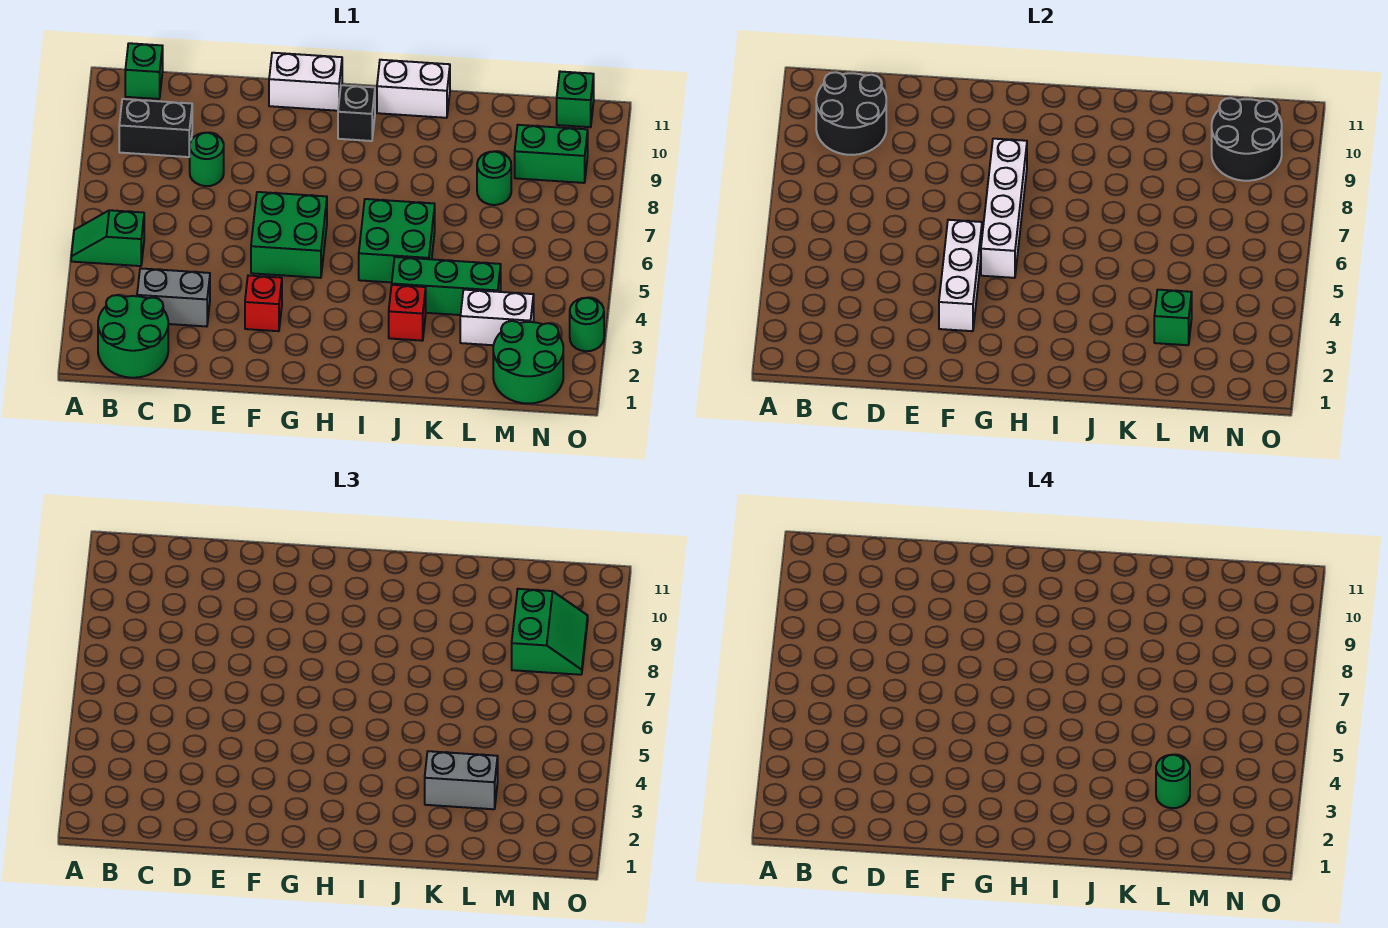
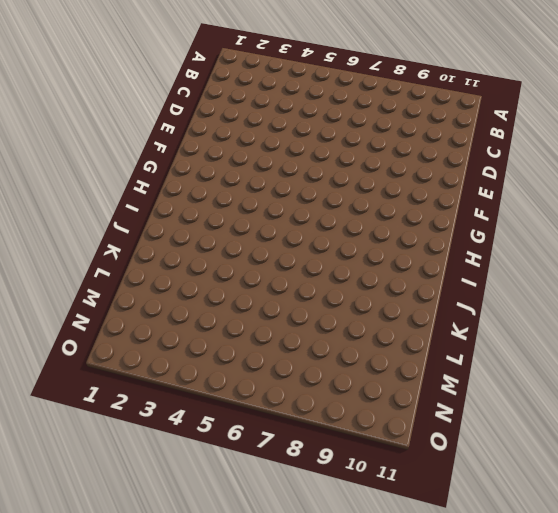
none -> green 1x2 slope [71,210,144,266]
none -> green 2x2 round brick [98,295,168,378]
none -> black 1x2 brick [119,99,192,157]

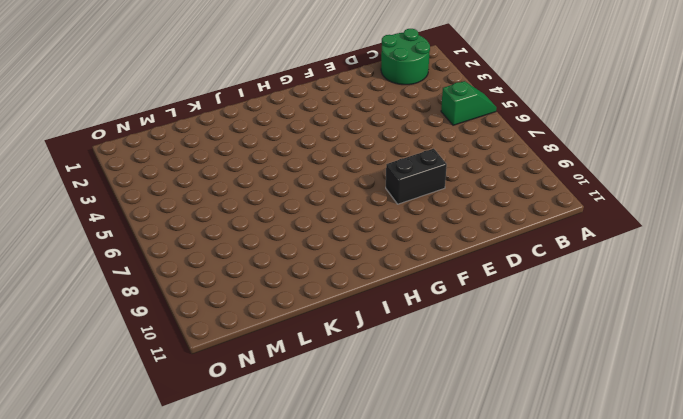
black 1x2 brick [386,149,447,204] -> black 1x2 brick moved to [119,99,192,157]
none -> green 1x1 brick [125,43,163,99]
none -> grey 1x2 brick [137,268,210,327]
none -> green 1x1 round brick [190,133,224,186]

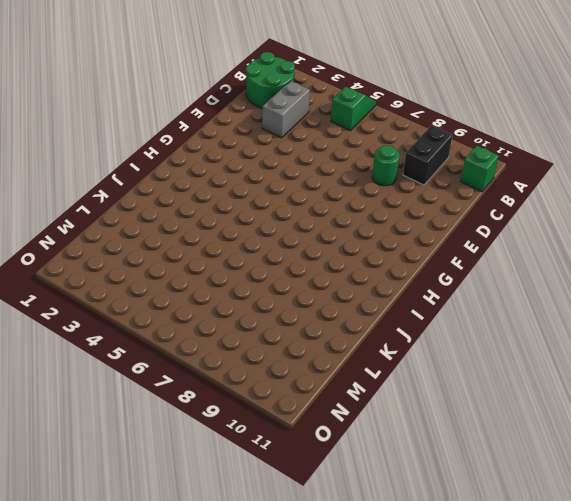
none -> red 1x1 brick [245,275,282,331]
none -> green 2x2 brick [251,192,327,278]
none -> white 1x2 brick [269,53,342,111]

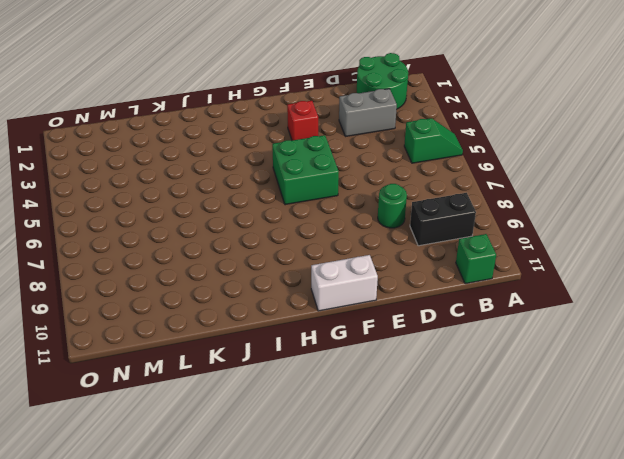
none -> black 1x1 brick [338,85,375,141]
none -> green 2x2 brick [359,199,435,283]
none -> white 1x2 brick [377,60,450,118]

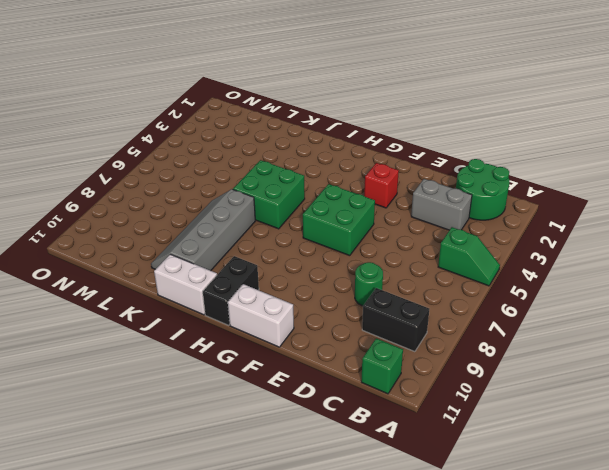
black 1x2 brick [203,256,259,325] -> black 1x1 brick [338,85,375,141]
grey 2x4 slope [151,189,255,271] -> none
none -> red 1x1 brick [389,285,426,341]
none -> green 1x3 brick [392,257,501,315]
none -> white 1x2 brick [460,290,534,345]

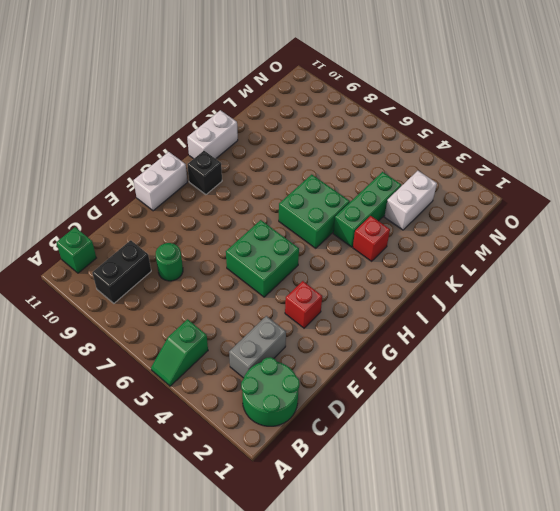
none -> green 1x1 round brick [477,151,511,205]
none -> green 2x2 round brick [493,321,563,403]
none -> green 1x2 brick [515,125,588,183]

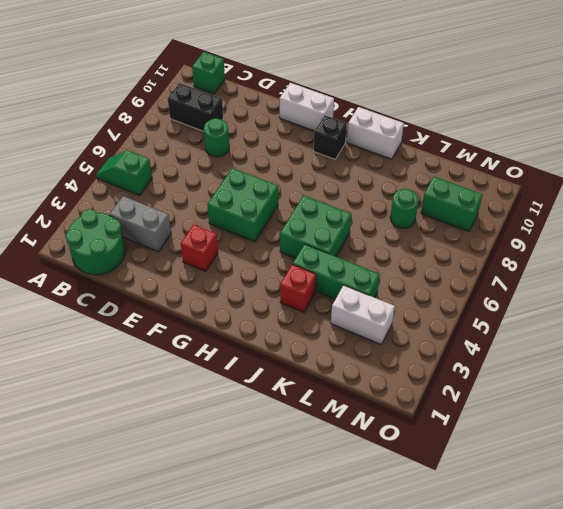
none -> green 2x2 round brick [493,321,563,403]
none -> green 1x1 brick [557,72,594,127]
none -> green 1x1 round brick [570,298,604,351]

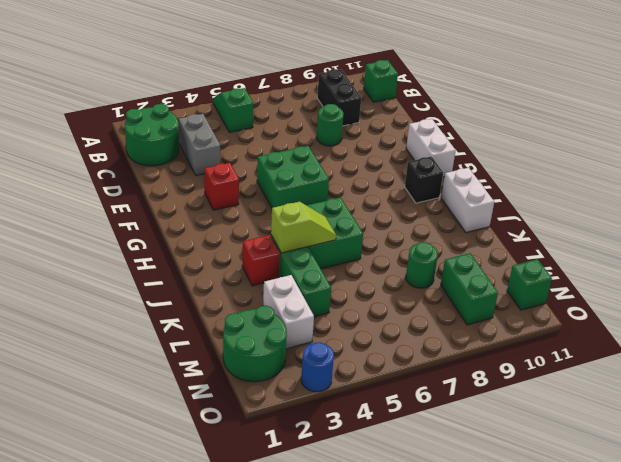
lime 1x2 slope [271,202,336,253] -> none
blue 1x1 round brick [301,342,334,392] -> green 1x1 round brick [570,298,604,351]
none -> black 2x2 round brick [816,72,886,155]
none -> white 1x3 brick [939,220,982,331]
none -> white 1x4 brick [981,139,1027,278]

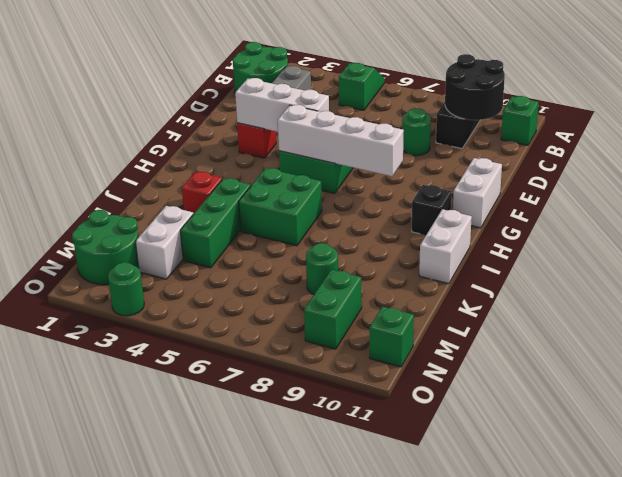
none -> green 1x1 brick [1154,290,1192,345]
none -> black 2x2 round brick [1212,98,1282,181]
none -> grey 1x2 brick [425,751,498,809]

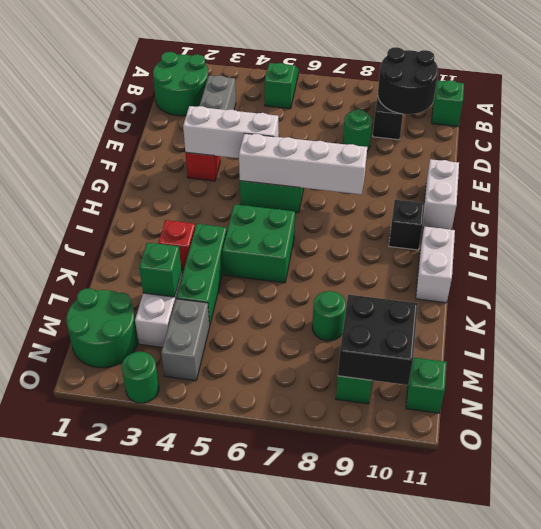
grey 1x2 brick [161,299,210,381] -> grey 1x2 brick moved to [425,751,498,809]
black 2x2 brick [338,295,418,385] -> black 2x2 round brick [1212,98,1282,181]
none -> green 2x2 slope [512,589,588,675]
none -> green 1x1 round brick [1156,755,1190,808]

